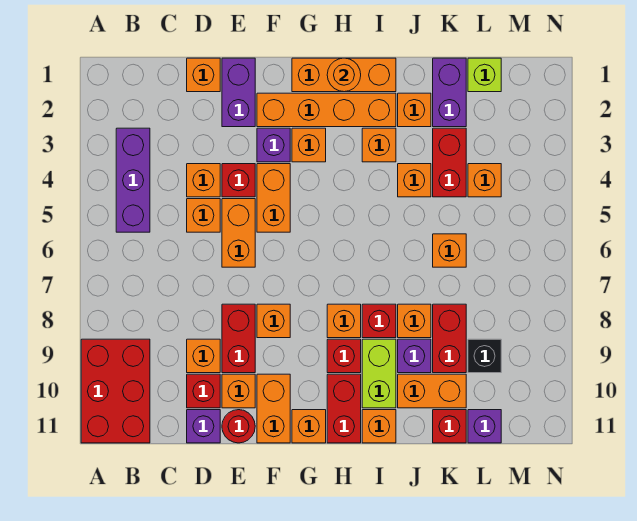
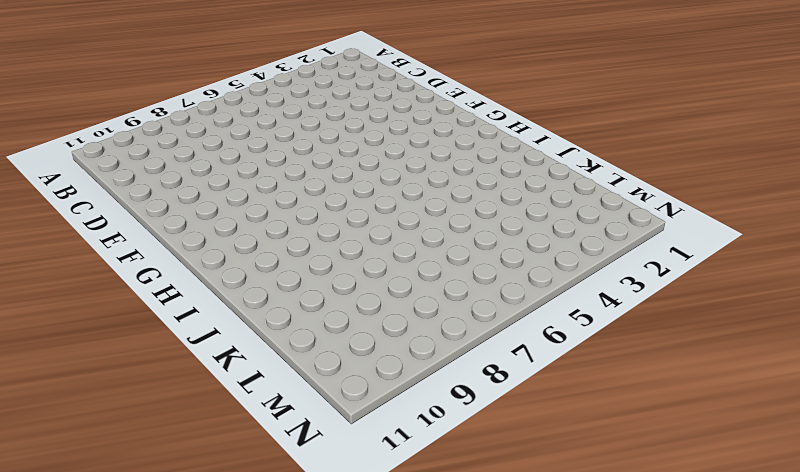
none -> red 2x3 brick [81,339,150,443]
none -> purple 1x3 brick [116,128,150,232]
none -> orange 1x1 brick [187,58,220,92]
none -> orange 1x1 brick [187,164,220,197]

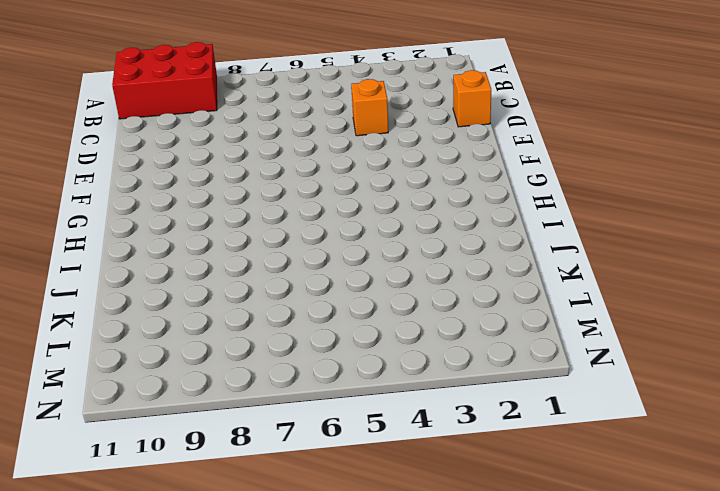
none -> purple 1x3 brick [116,128,150,232]
none -> orange 1x1 brick [187,199,220,232]
none -> orange 1x1 brick [187,339,220,373]
none -> red 1x1 brick [187,374,220,408]

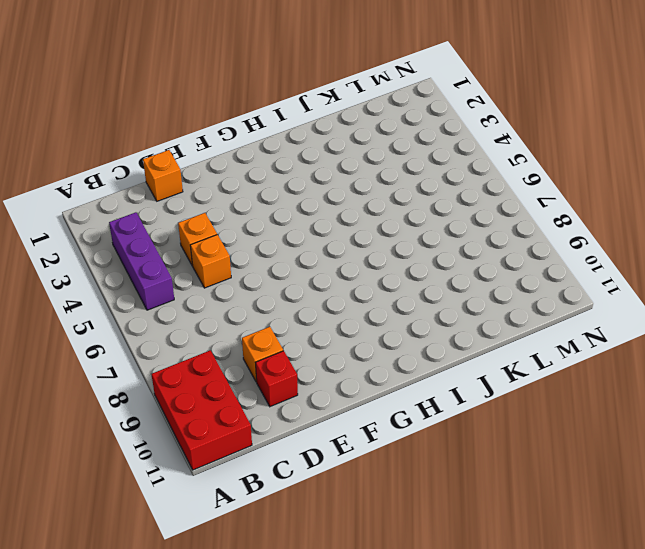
none -> purple 1x1 brick [187,410,220,443]
none -> purple 1x2 brick [222,58,255,127]
none -> red 1x1 brick [222,164,255,197]
none -> orange 1x2 brick [222,199,255,267]

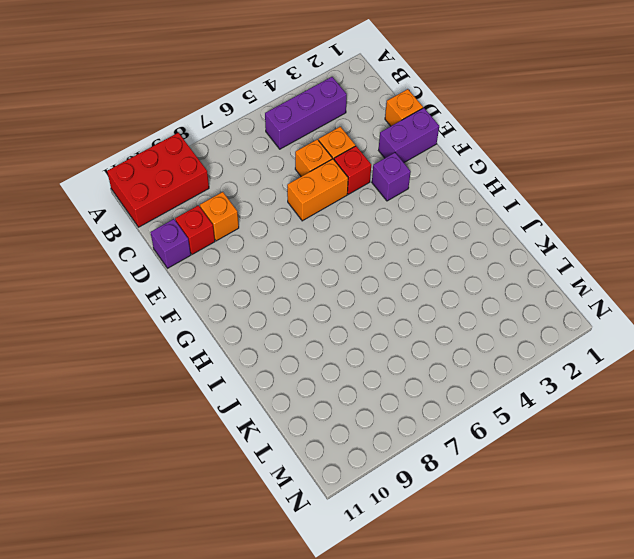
none -> red 1x2 brick [222,304,255,373]
none -> orange 1x1 brick [222,374,255,408]
none -> red 1x1 round brick [222,410,255,443]
none -> orange 1x4 brick [257,93,396,127]

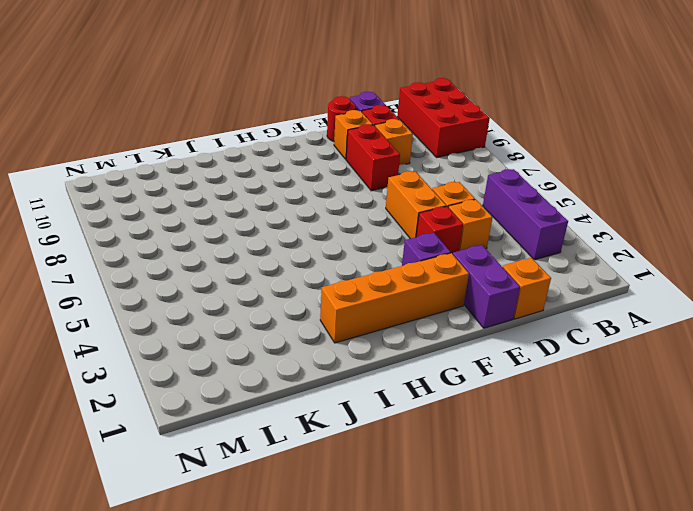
none -> orange 1x2 brick [257,164,290,232]
none -> orange 1x1 brick [257,304,290,338]
none -> orange 1x2 brick [257,374,290,443]
none -> orange 1x3 brick [292,58,396,92]

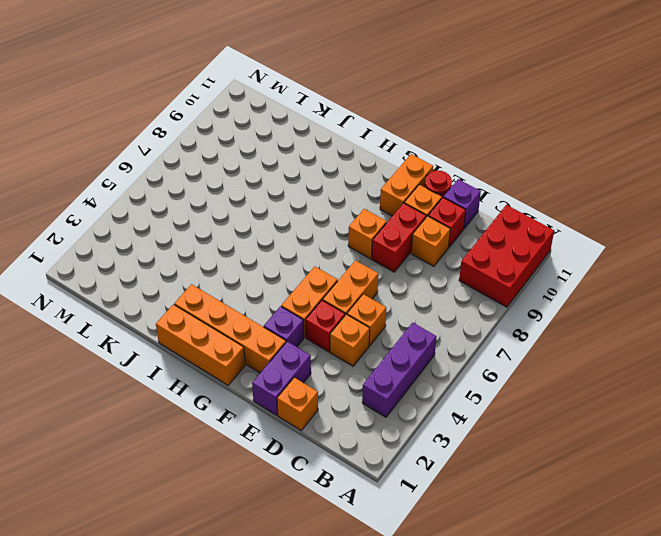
none -> orange 1x1 brick [292,128,326,162]
none -> orange 1x1 brick [292,410,326,443]
none -> orange 1x1 brick [327,304,361,338]
none -> red 1x1 brick [327,339,361,373]

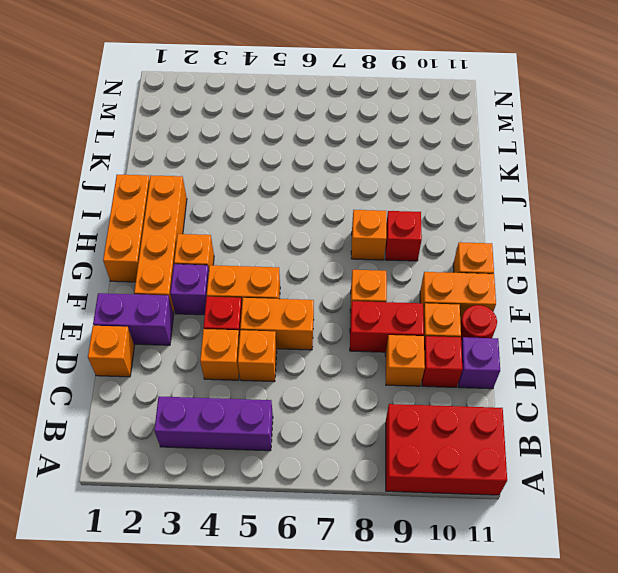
none -> red 1x2 brick [327,374,361,443]
none -> orange 1x1 brick [362,128,396,162]
none -> red 1x1 brick [362,304,396,338]
none -> lime 1x2 brick [362,339,396,408]

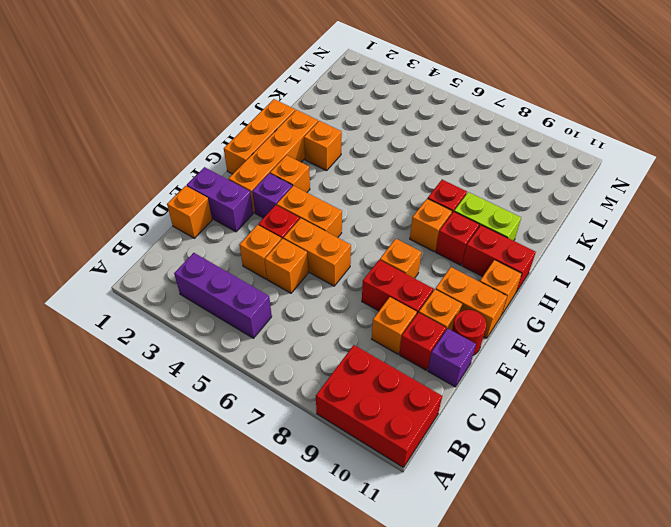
none -> orange 1x1 brick [362,410,396,443]
none -> orange 1x1 brick [398,93,431,127]
none -> orange 1x1 brick [398,164,431,197]
none -> orange 1x1 brick [398,304,431,338]

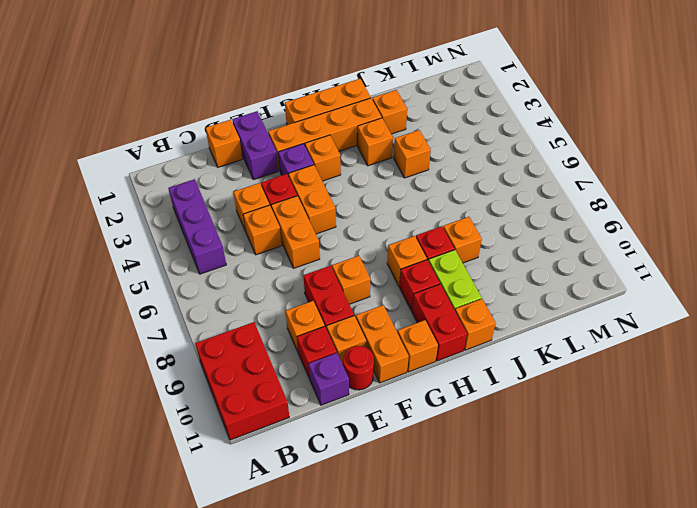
none -> purple 1x1 brick [398,339,431,373]
none -> orange 1x2 brick [398,374,466,408]
none -> purple 1x2 brick [433,58,466,127]
none -> red 1x2 brick [433,128,466,197]

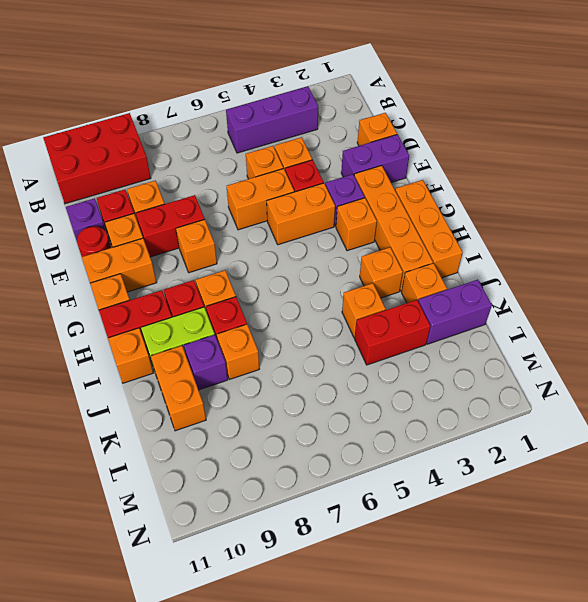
none -> orange 1x1 brick [433,234,466,267]
none -> red 1x2 brick [433,304,466,373]
none -> red 1x1 brick [433,410,466,443]
none -> lime 1x1 brick [468,58,501,92]

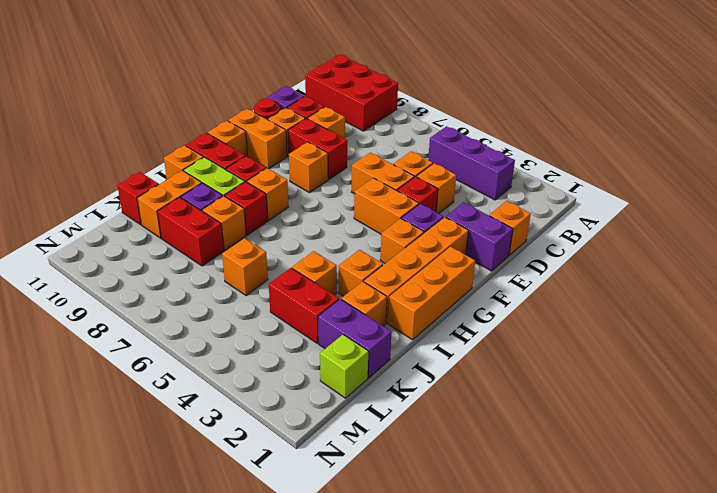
none -> orange 1x1 brick [468,164,501,197]
none -> black 1x1 brick [468,339,501,373]
none -> purple 1x1 brick [468,410,501,443]
none -> orange 1x1 round brick [327,58,361,92]

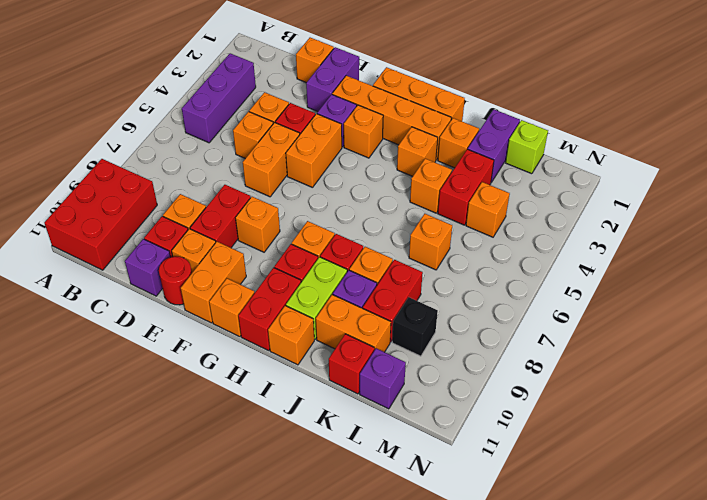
none -> orange 1x1 round brick [327,58,361,92]

